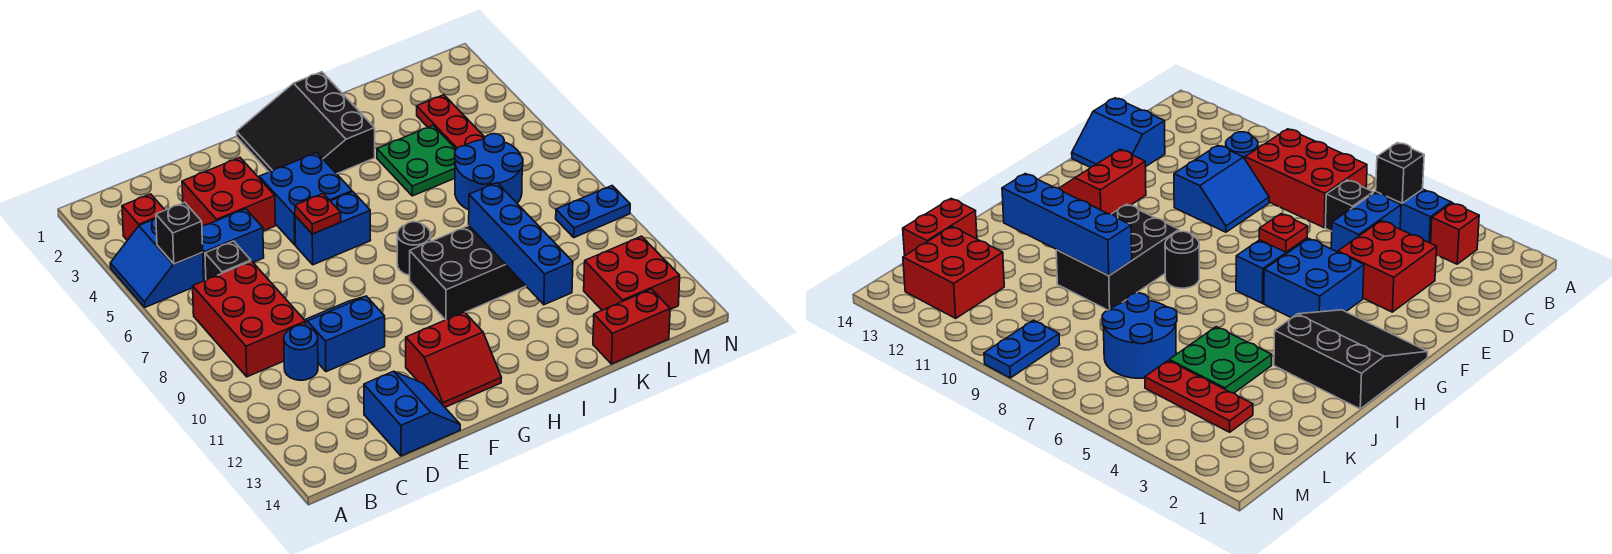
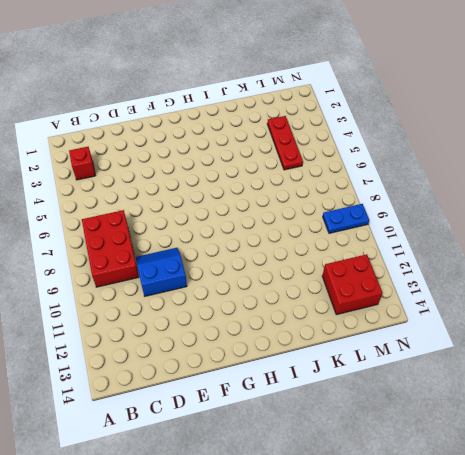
none -> blue 2x2 slope [110,218,204,307]
none -> blue 1x2 brick [202,209,264,281]
none -> black 1x1 brick [205,241,251,280]

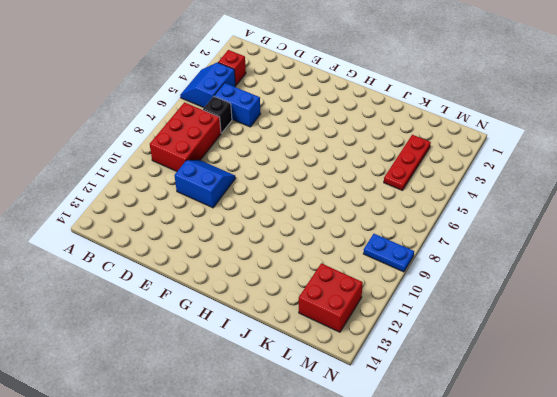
none -> blue 1x1 round brick [284,325,318,380]
none -> red 2x2 brick [182,158,275,231]
none -> blue 2x2 slope [364,371,460,456]

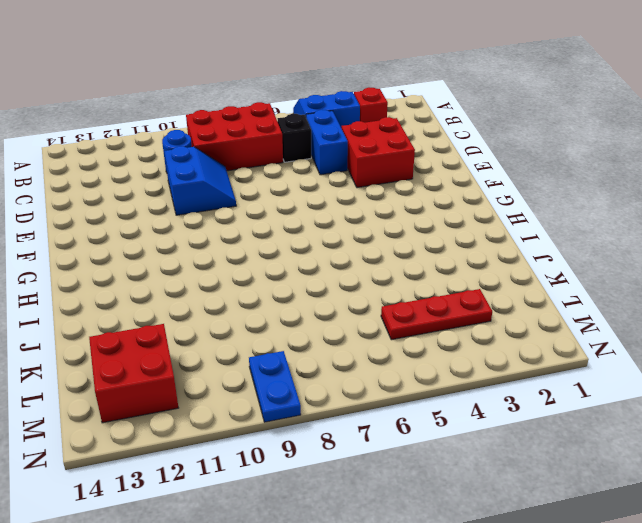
none -> blue 2x2 slope [364,371,460,456]
none -> blue 2x2 brick [259,153,352,245]
none -> blue 1x2 brick [295,192,371,265]

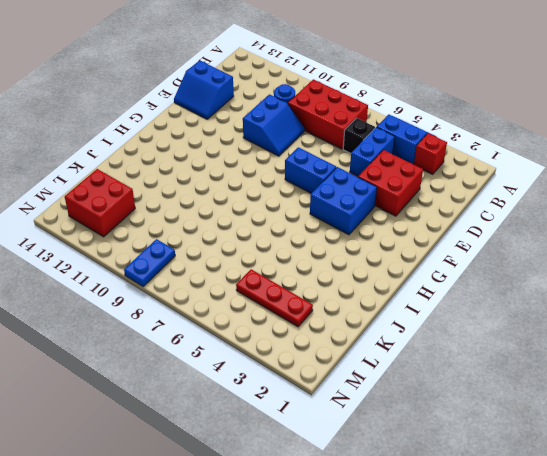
blue 1x2 brick [285,147,336,193] -> blue 1x2 brick turned to [295,192,371,265]
none -> red 2x2 slope [406,312,501,407]
none -> black 3x3 slope [237,72,375,174]
none -> black 1x1 round brick [397,222,431,275]

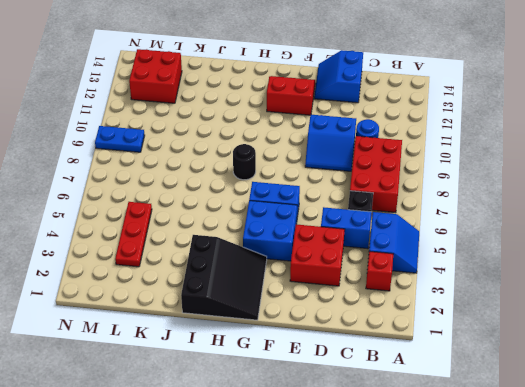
none -> black 2x3 brick [410,226,526,320]
none -> green 2x2 plate [377,125,456,196]
none -> blue 2x2 round brick [455,134,523,210]

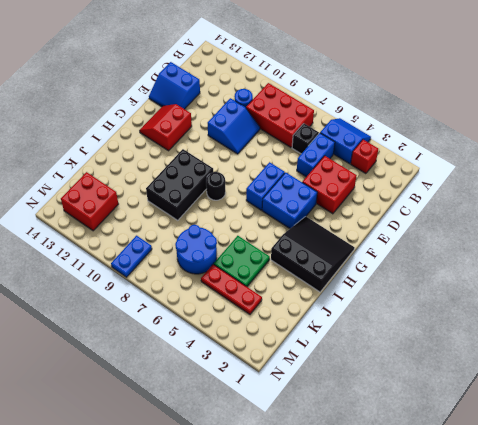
none -> red 1x2 brick [593,289,670,364]
none -> black 1x1 brick [156,202,203,264]
none -> red 1x1 plate [295,194,341,234]

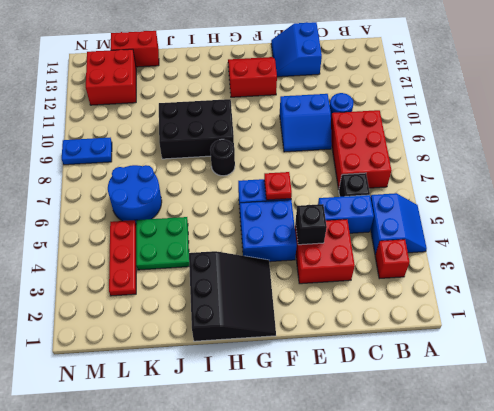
black 1x1 brick [295,204,327,245] -> black 1x1 brick moved to [156,202,203,264]
none -> blue 1x4 brick [469,183,573,305]

